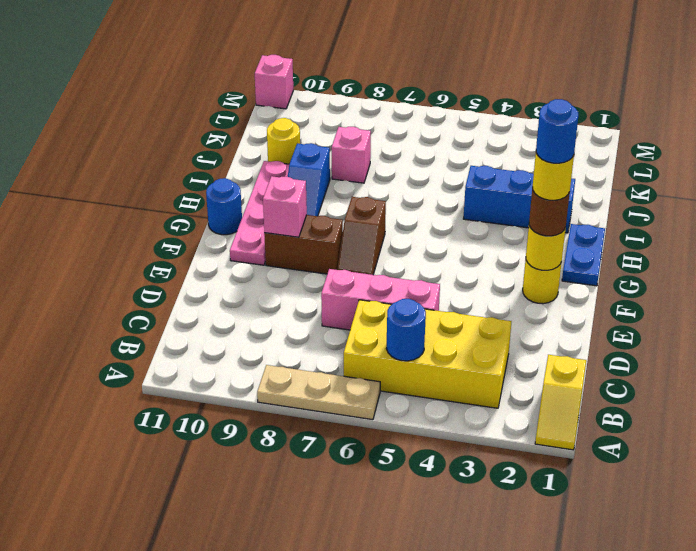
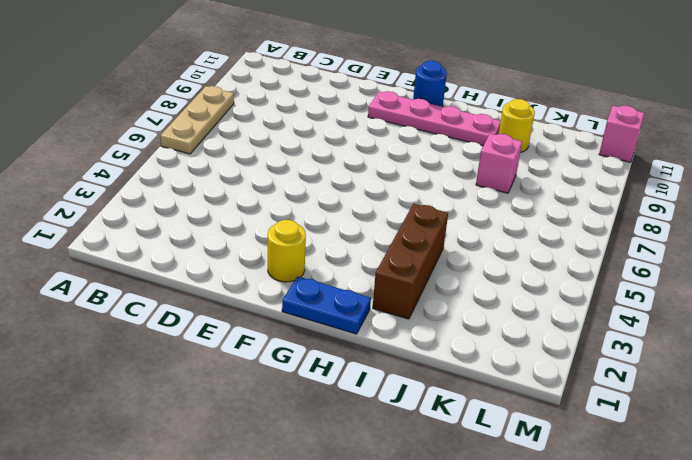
brown 1x3 brick [373,204,448,319] -> blue 1x3 brick [463,166,575,233]
none -> yellow 1x2 slope [535,355,586,450]
none -> yellow 2x4 brick [344,300,512,408]
none -> pink 1x3 brick [321,269,440,330]

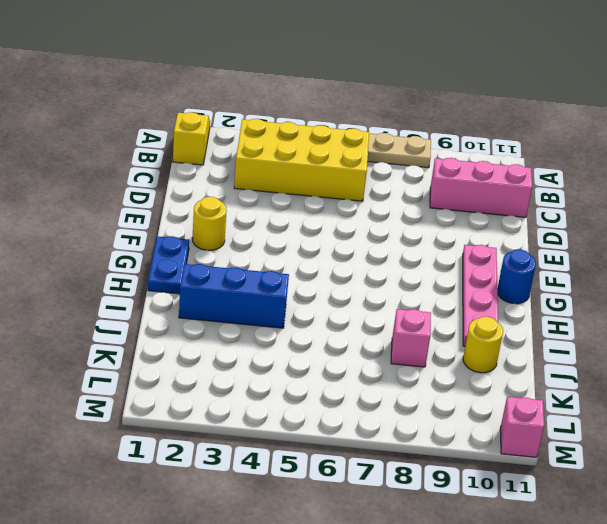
pink 1x3 brick [430,158,532,217] -> pink 1x3 brick moved to [321,269,440,330]
none -> brown 1x2 slope [337,197,386,275]
none -> brown 1x2 brick [264,215,343,274]
none -> blue 1x2 slope [288,143,330,216]

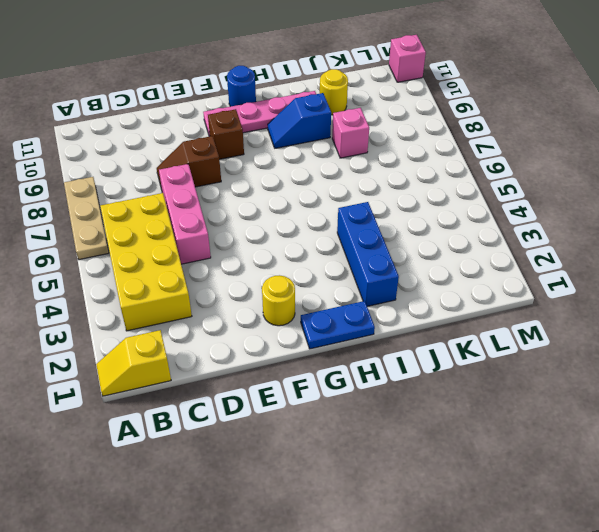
brown 1x2 slope [157,136,221,190] -> brown 1x2 slope moved to [337,197,386,275]
brown 1x1 brick [208,109,244,159] -> brown 1x2 brick [264,215,343,274]
none -> blue 1x1 round brick [386,299,426,361]
none -> yellow 1x1 round brick [526,226,566,270]
none -> pink 1x1 brick [263,176,307,237]

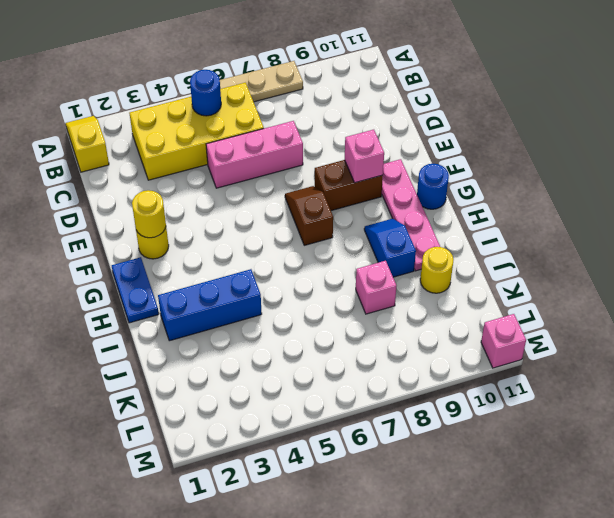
none -> brown 1x1 round brick [529,187,570,236]
none -> yellow 1x1 round brick [533,153,574,200]
none -> blue 1x1 round brick [536,99,578,163]

